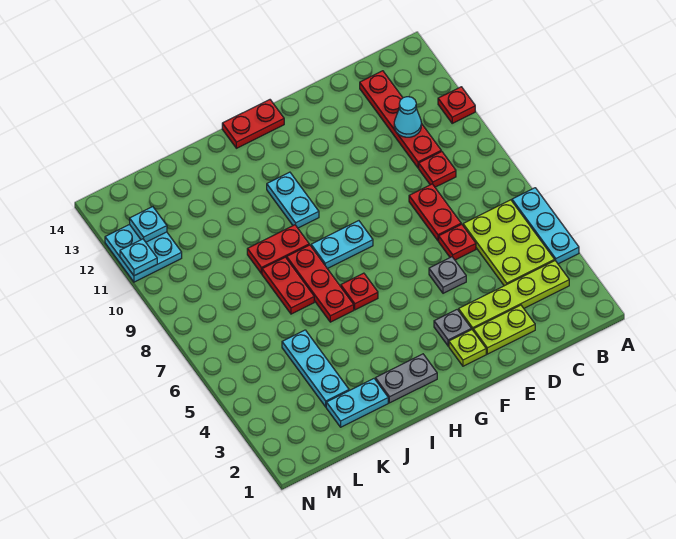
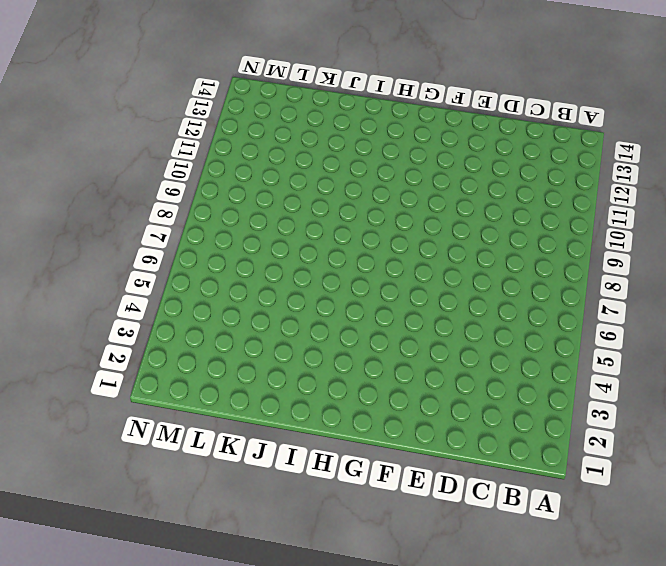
none -> cyan 1x3 plate [512,188,579,264]
none -> red 1x1 plate [438,87,475,123]
none -> lime 1x4 plate [459,261,569,330]

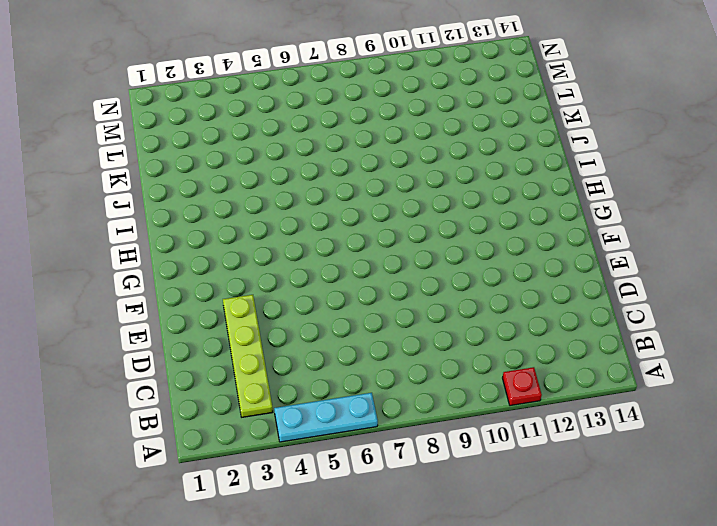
none -> lime 2x3 plate [463,200,555,286]
none -> red 1x1 plate [419,151,456,187]
none -> red 1x4 plate [360,71,441,168]

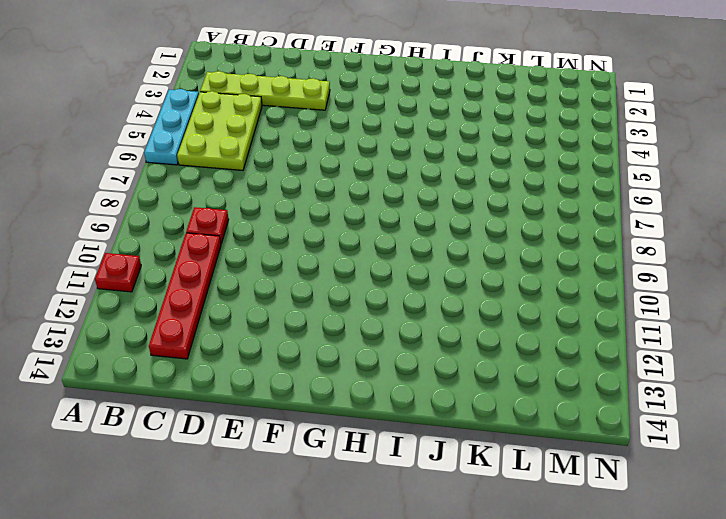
none -> lime 1x2 plate [473,305,535,354]
none -> red 1x1 plate [439,224,476,260]
none -> red 1x2 plate [409,184,461,241]

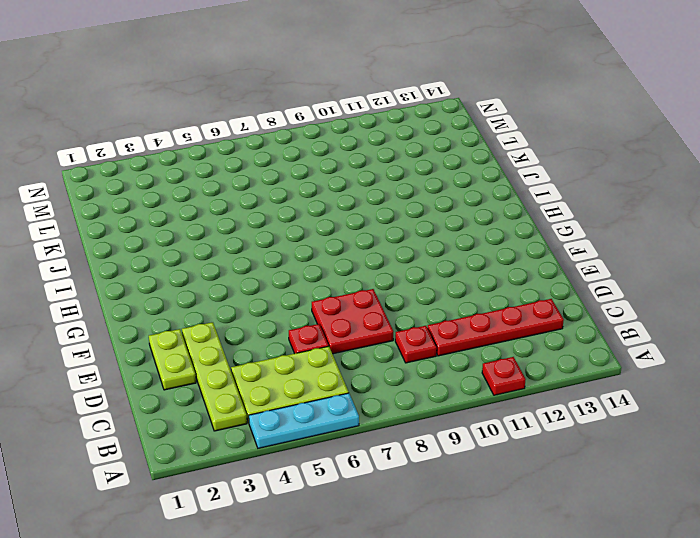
red 2x2 plate [312,289,394,354] -> red 1x2 plate [409,184,461,241]
none -> grey 1x1 plate [429,257,466,293]
none -> lime 1x1 plate [449,330,486,366]
none -> grey 1x1 plate [434,309,471,346]

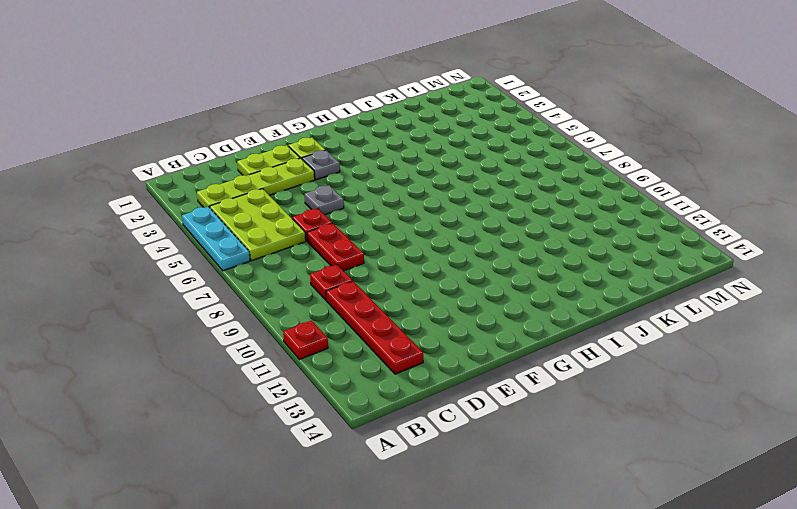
none -> cyan 1x2 plate [311,221,373,269]
none -> red 1x2 plate [222,100,284,148]
none -> grey 1x2 plate [375,354,437,403]

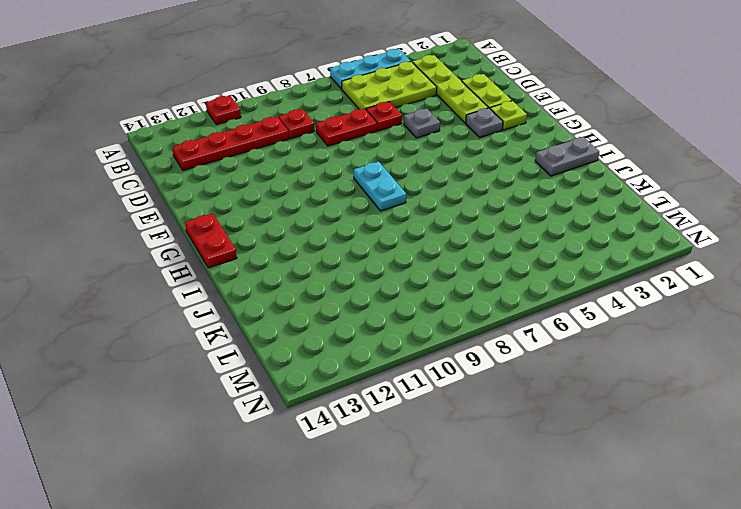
grey 1x2 plate [535,137,599,176] -> grey 1x2 plate turned to [375,354,437,403]
none -> red 1x1 plate [341,273,378,310]
none -> cyan 1x2 plate [267,172,319,228]
none -> red 1x3 plate [287,245,354,322]

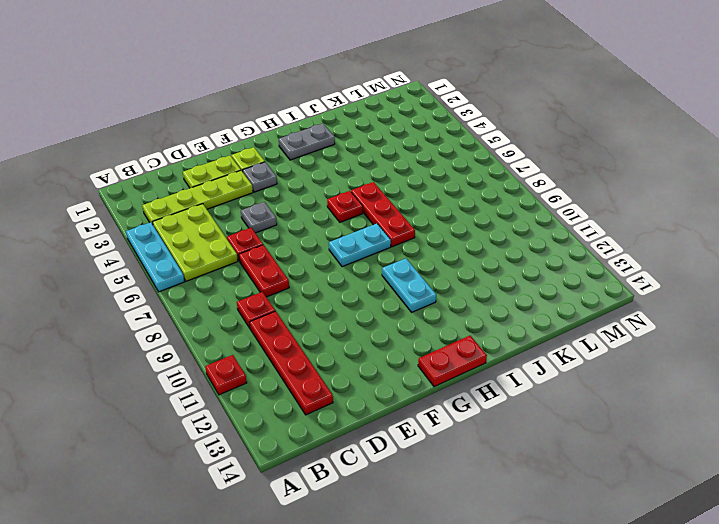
none -> red 1x2 plate [247,225,309,274]
none -> cyan 1x2 plate [326,379,388,427]
none -> red 1x2 plate [262,257,314,314]

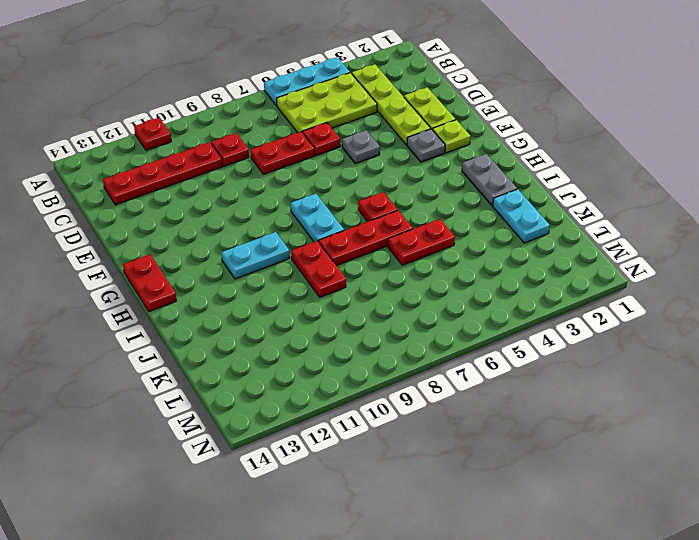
red 1x2 plate [388,219,455,265] -> red 1x2 plate moved to [262,257,314,314]
none -> cyan 1x3 plate [282,330,349,407]
none -> cyan 2x2 plate [105,224,182,282]
none -> cyan 1x1 cone [394,97,421,137]

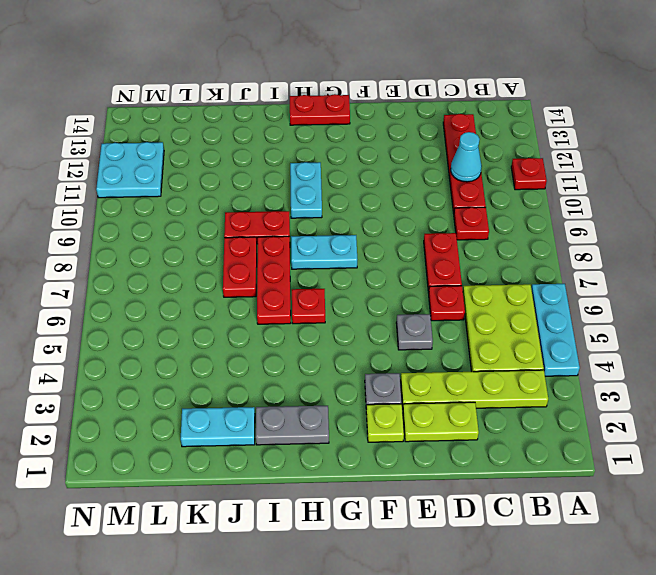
none -> cyan 1x3 plate [282,330,349,407]
none -> cyan 1x1 plate [130,207,167,242]
none -> cyan 1x1 plate [120,239,157,276]

